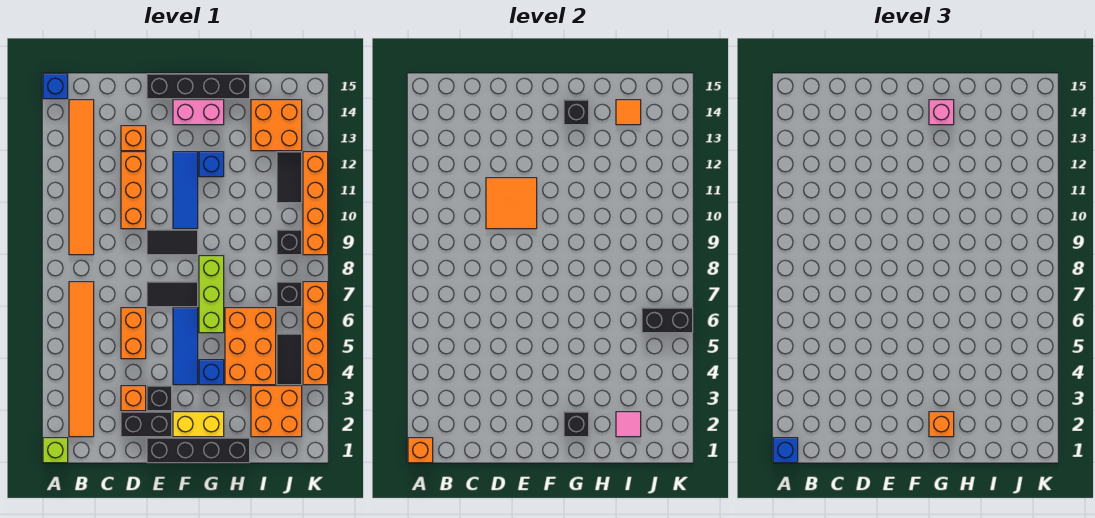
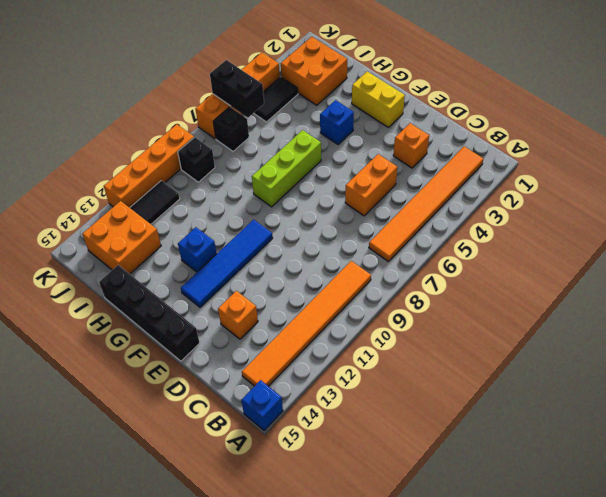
blue 1x4 tile [181,220,273,307] -> blue 1x3 tile [173,152,198,229]
none -> lime 1x1 brick [43,438,68,463]
none -> black 1x2 brick [121,412,172,437]
none -> orange 1x3 brick [121,152,146,229]
none -> black 1x4 brick [147,438,250,463]

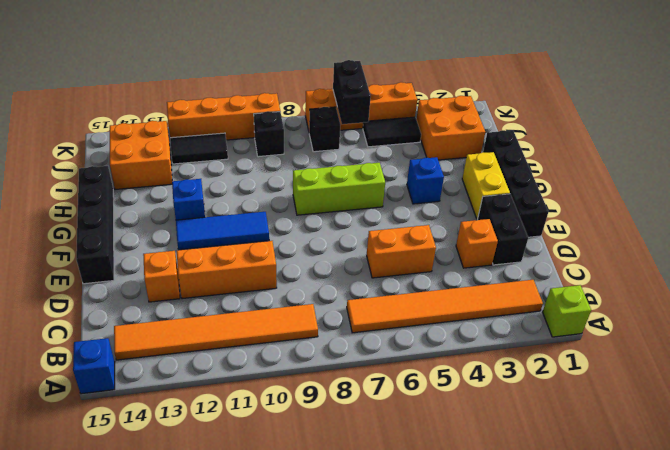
none -> black 1x1 brick [147,386,172,411]
none -> black 1x2 tile [147,282,198,307]
none -> black 1x2 tile [147,230,198,255]
none -> blue 1x3 tile [173,308,198,385]

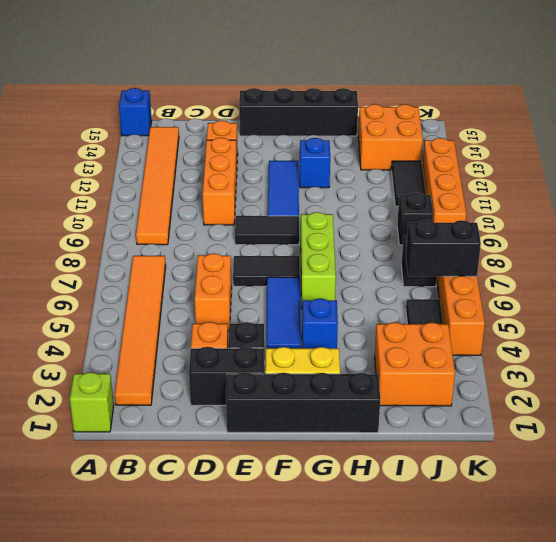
none -> pink 1x2 brick [173,100,224,125]
none -> orange 2x3 brick [225,308,276,385]
none -> orange 1x1 brick [408,438,433,463]
none -> orange 2x2 tile [486,178,537,229]

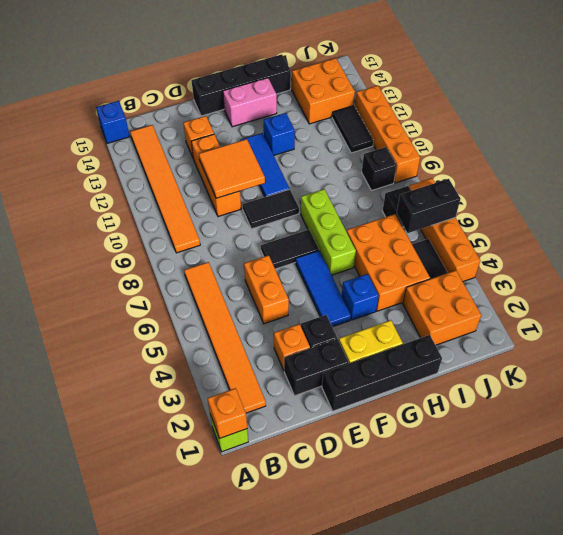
none -> black 1x1 brick [564,412,589,437]
none -> black 1x1 brick [564,100,589,125]
none -> pink 1x1 tile [616,412,641,437]
none -> orange 1x1 tile [616,100,641,125]

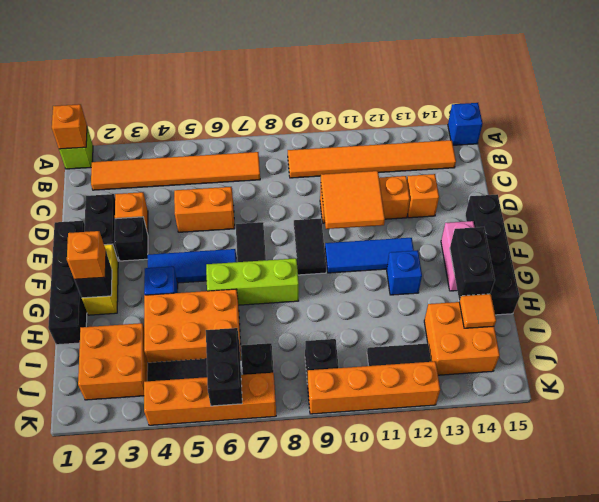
black 1x2 brick [450,227,495,300] -> black 1x1 brick [564,100,589,125]
none -> pink 1x1 tile [616,412,641,437]
none -> blue 1x1 brick [773,438,798,463]
none -> pink 1x1 brick [929,100,954,125]

